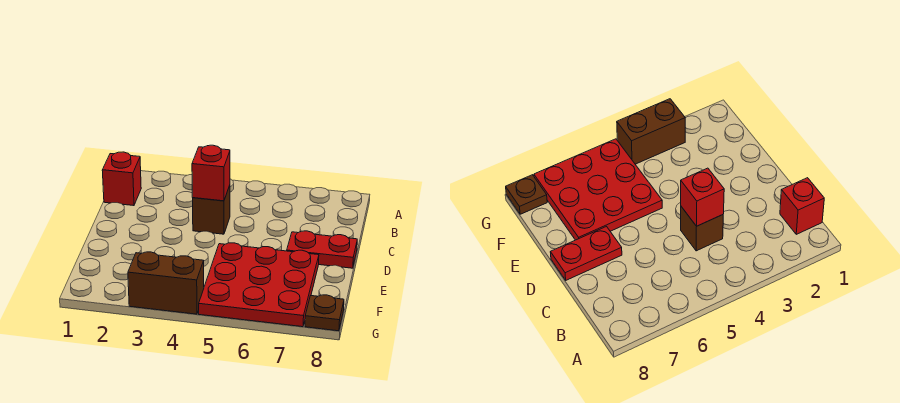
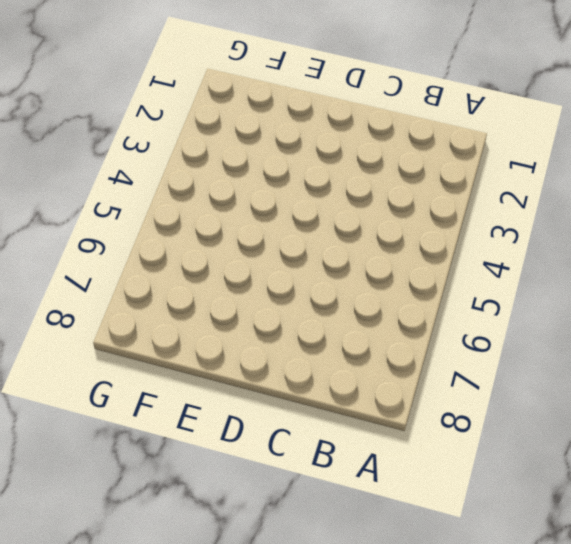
none -> red 1x1 brick [102,152,141,206]
none -> brown 1x1 brick [193,185,230,234]

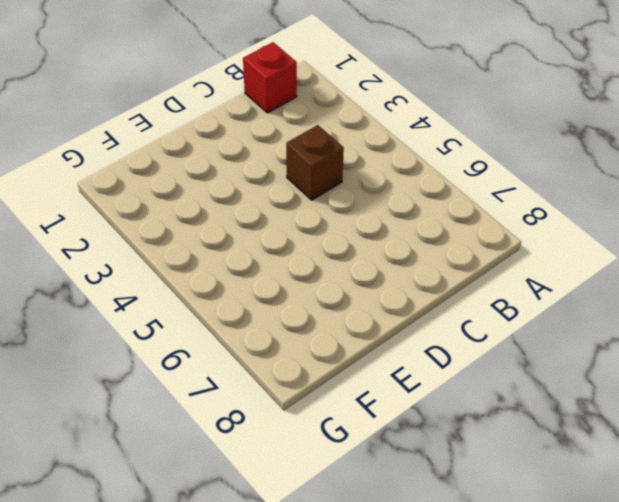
none -> red 1x2 plate [287,231,357,268]
none -> red 3x3 plate [199,243,319,327]

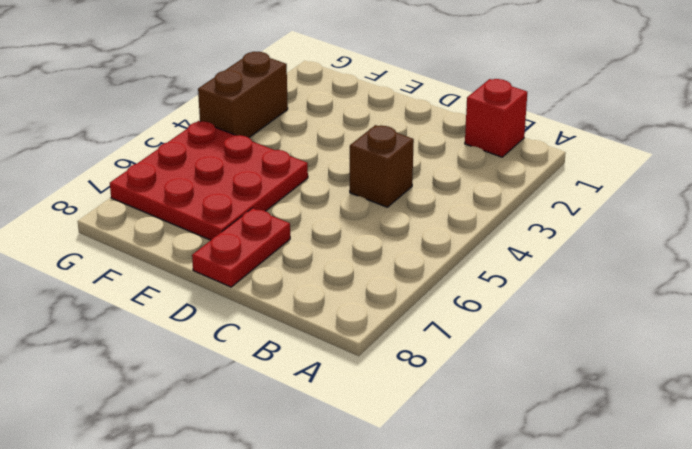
none -> brown 1x1 plate [305,295,344,331]
none -> red 1x1 brick [192,145,230,201]

